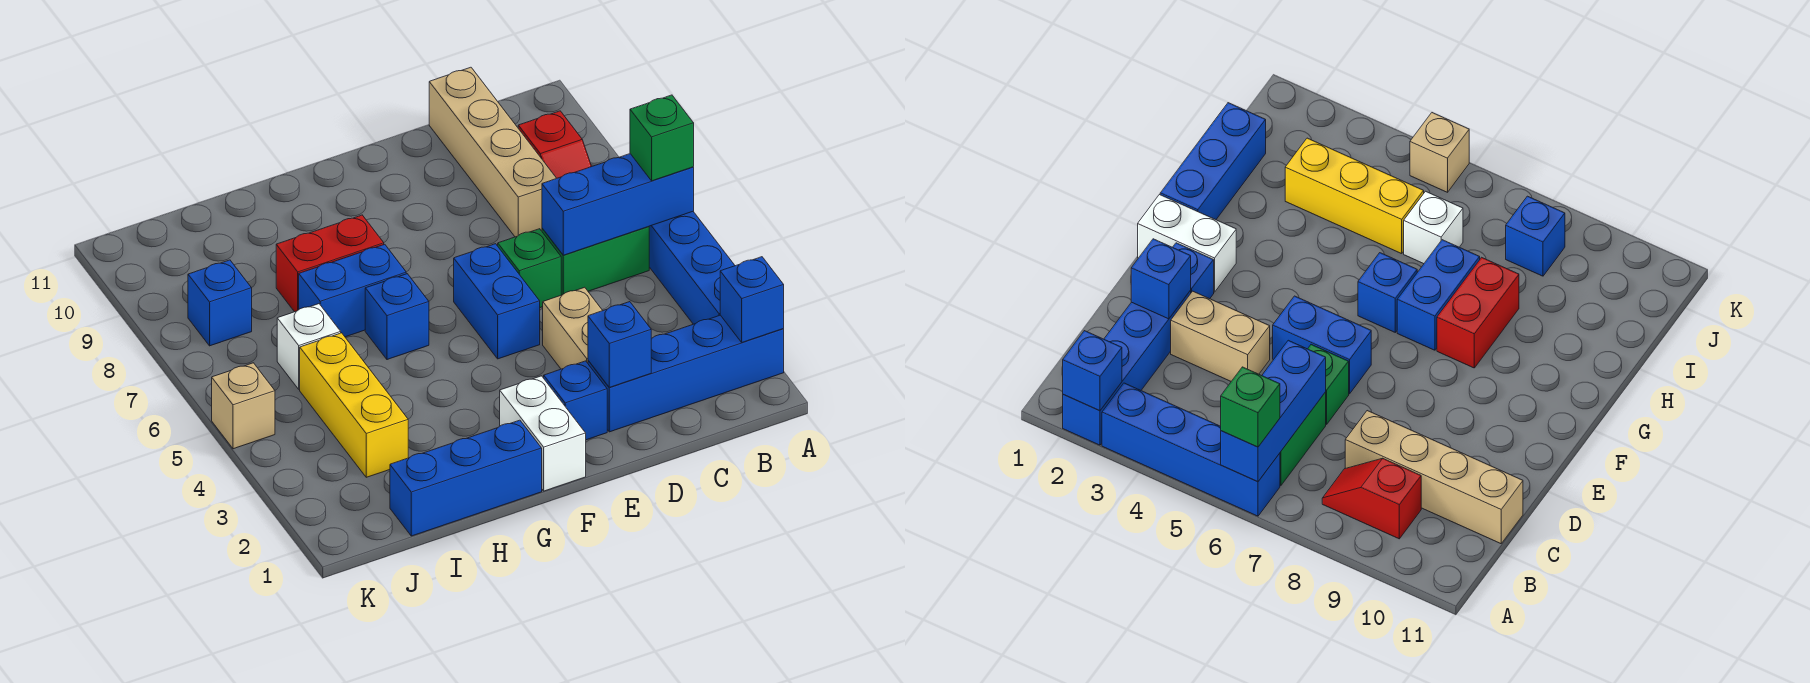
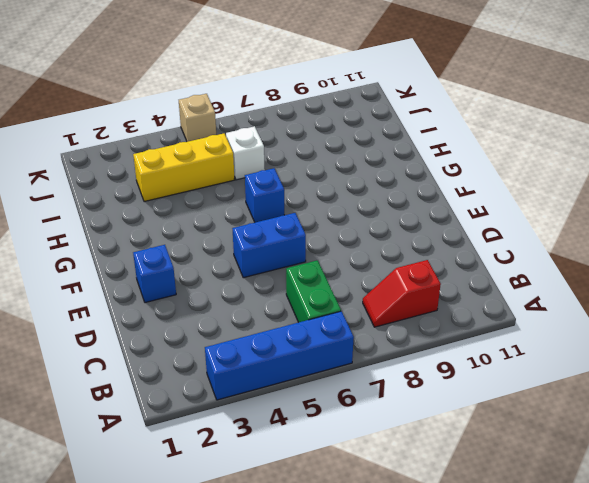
none -> blue 1x4 brick [588,315,784,432]
none -> tan 1x4 brick [429,67,557,237]
none -> tan 1x2 brick [543,287,603,369]

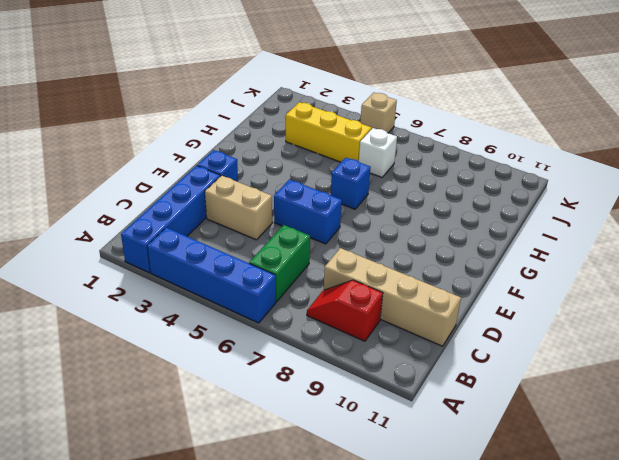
none -> green 1x1 brick [498,229,561,308]
none -> white 1x2 brick [500,376,586,491]
none -> blue 1x3 brick [390,420,542,536]

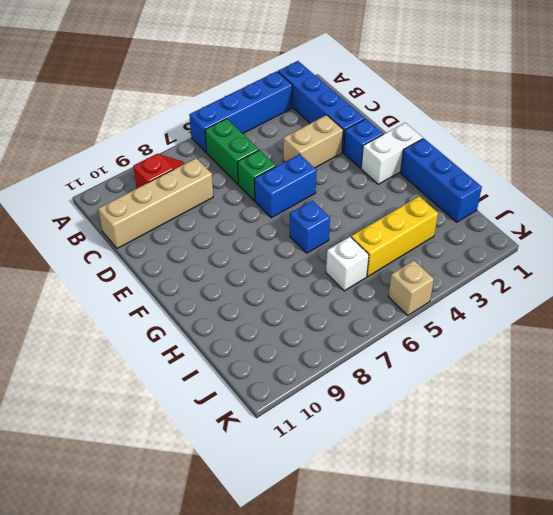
none -> blue 1x2 brick [299,244,406,337]
none -> red 1x2 brick [276,215,384,312]
none -> blue 1x1 brick [188,260,252,346]

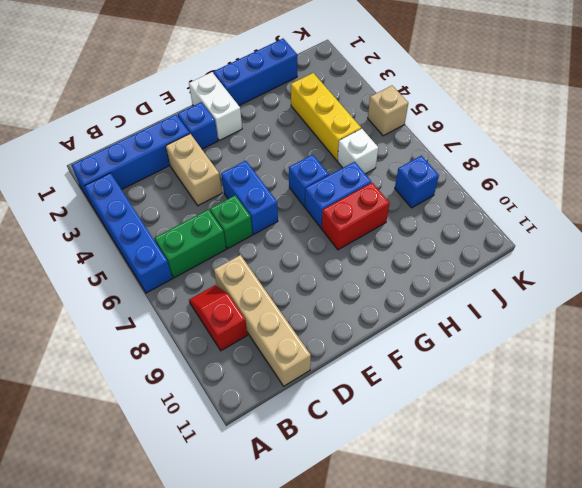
none -> blue 1x1 brick [720,257,784,342]
none -> blue 1x3 brick [542,154,694,255]
none -> blue 1x1 brick [588,302,651,387]

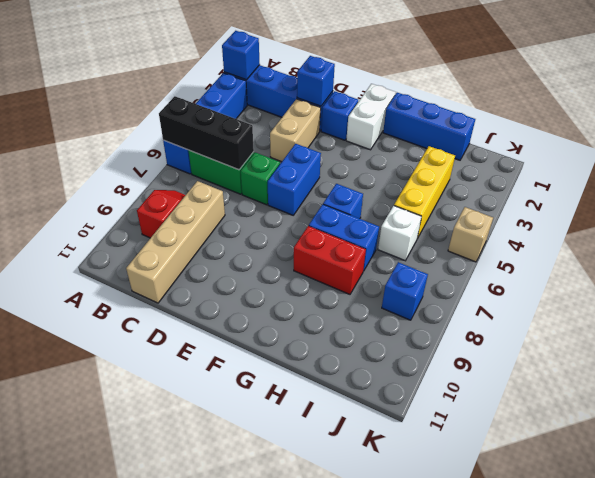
black 1x3 brick [159,96,254,170] -> blue 1x3 brick [542,154,694,255]
none -> green 1x1 brick [630,95,694,181]

